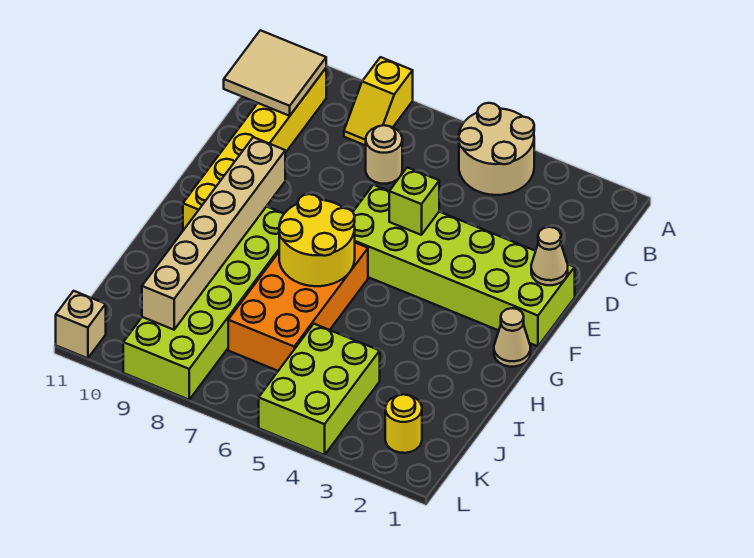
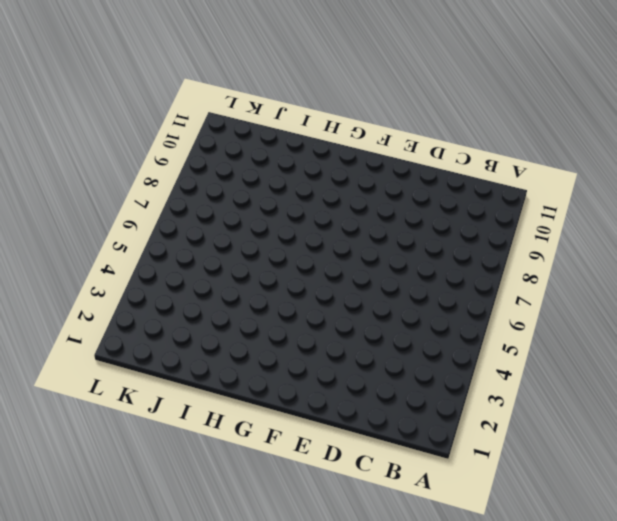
none -> tan 2x2 round brick [459,103,534,195]
none -> yellow 1x2 slope [344,57,413,146]
none -> yellow 1x6 brick [183,68,326,230]

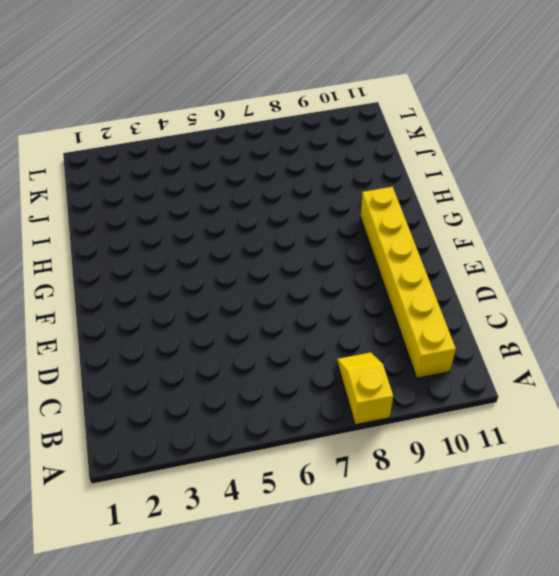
none -> tan 2x2 round brick [459,103,534,195]
none -> tan 1x1 round brick [366,125,402,184]
none -> lime 2x6 brick [353,185,575,346]

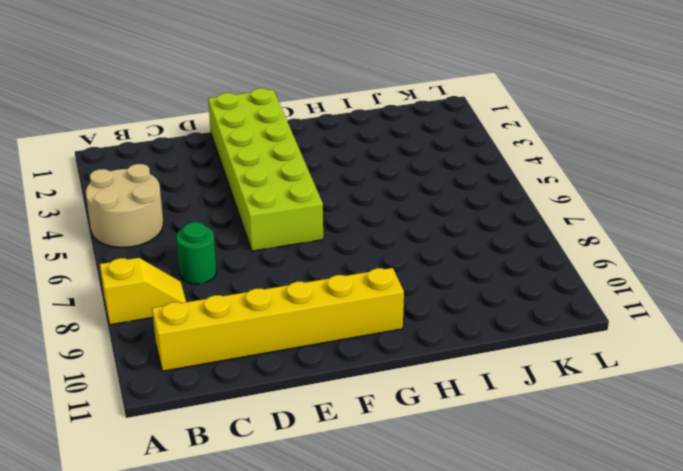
green 1x1 round brick [176,222,216,284] -> tan 1x1 round brick [366,125,402,184]
none -> tan 1x1 cone [494,308,530,367]
none -> orange 2x4 brick [228,243,368,371]
none -> lime 2x6 brick [123,206,284,400]

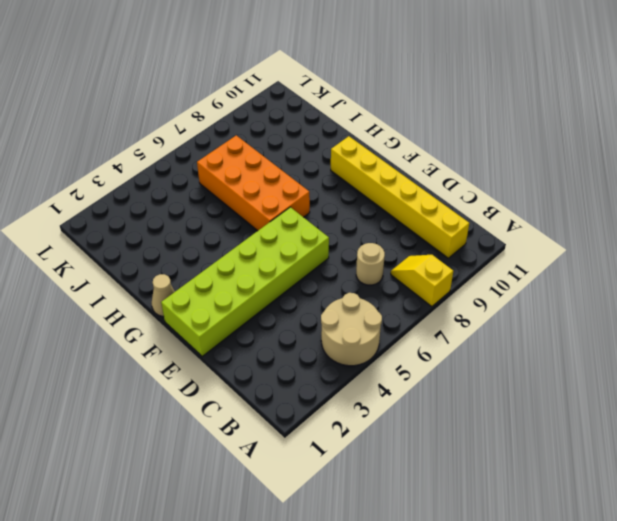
none -> lime 2x6 brick [123,206,284,400]
none -> lime 2x3 brick [259,324,380,455]
none -> yellow 1x1 round brick [385,394,422,453]

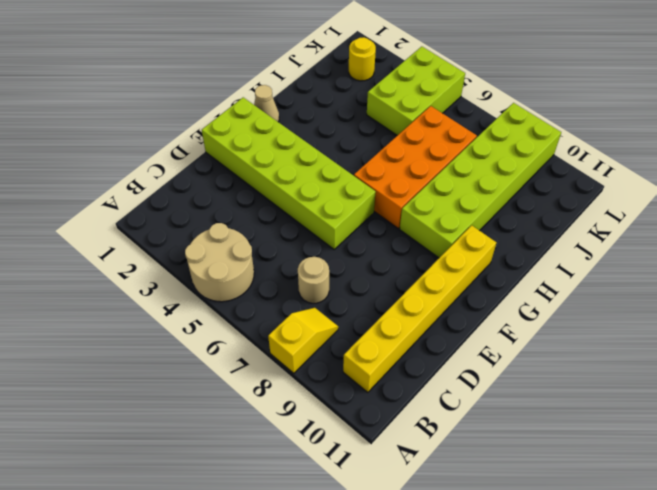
none -> tan 1x1 brick [56,291,106,358]
none -> tan 2x2 tile [224,30,326,116]
none -> tan 1x1 cone [531,227,568,285]

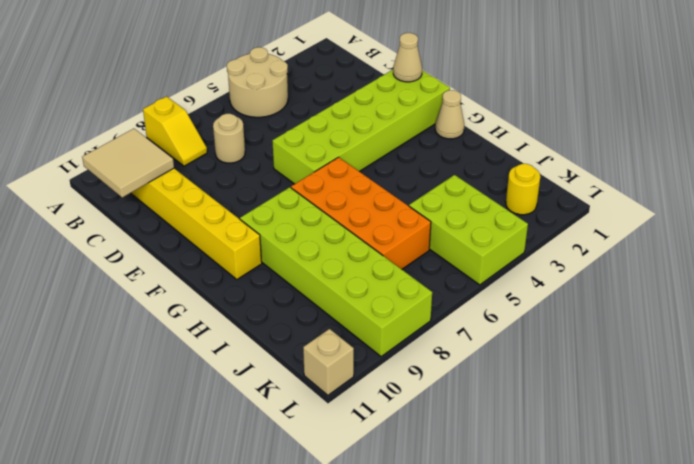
none -> lime 1x1 brick [389,167,439,235]
none -> tan 1x6 brick [142,137,285,330]
none -> yellow 2x2 round brick [279,194,355,286]

